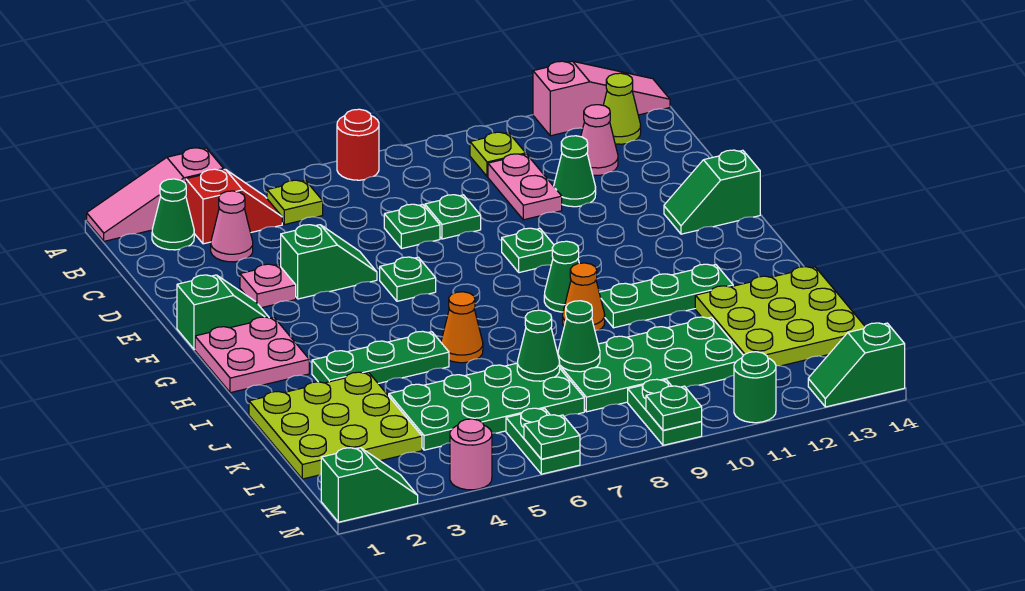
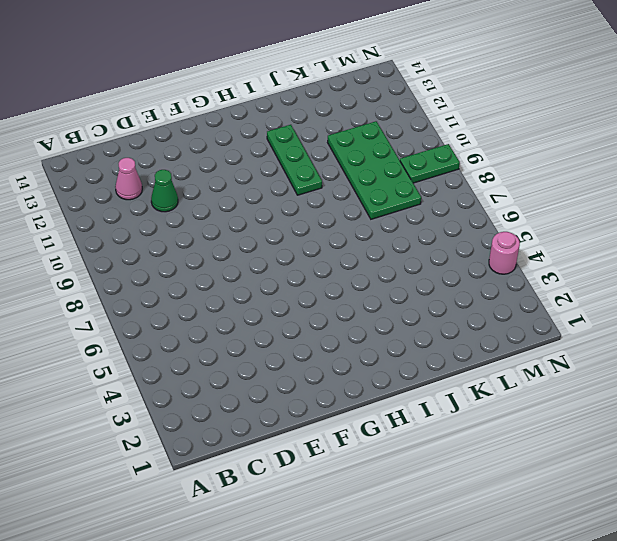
none -> pink 1x3 slope [87,148,224,241]
none -> red 1x1 round brick [337,109,379,180]
none -> pink 1x3 slope [533,61,670,136]
none -> green 1x1 cone [152,179,194,250]

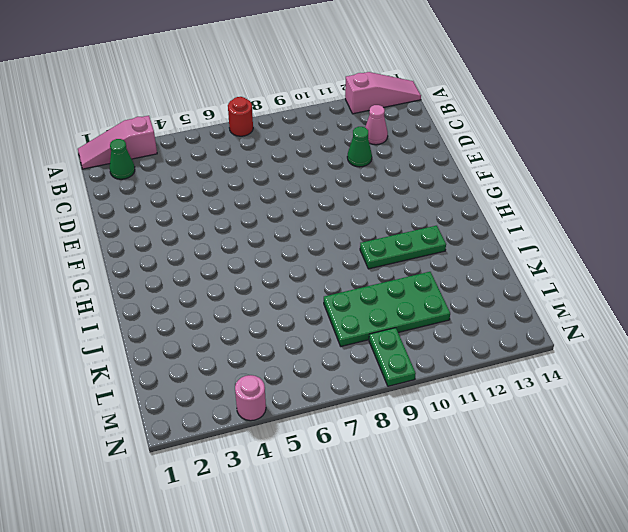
none -> red 1x2 slope [186,169,282,244]
none -> lime 1x1 plate [267,180,323,225]
none -> lime 1x1 plate [470,132,526,177]
none -> lime 1x1 cone [603,73,641,144]

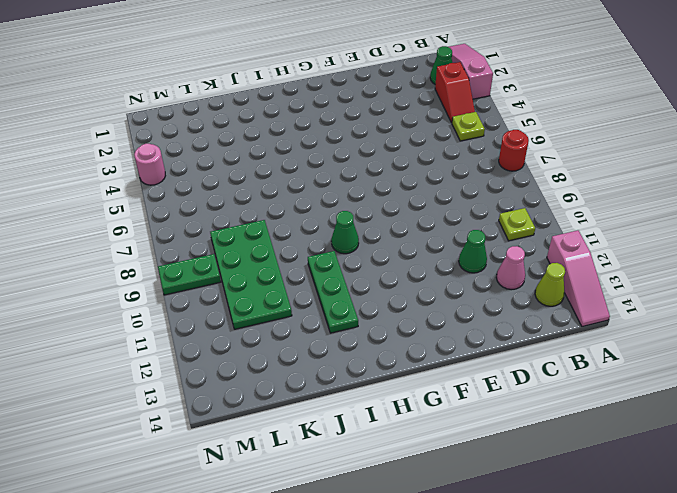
none -> pink 1x1 cone [211,191,253,262]
none -> pink 1x2 plate [488,154,562,220]
none -> green 1x1 plate [384,204,440,249]
none -> green 1x1 plate [425,195,481,239]

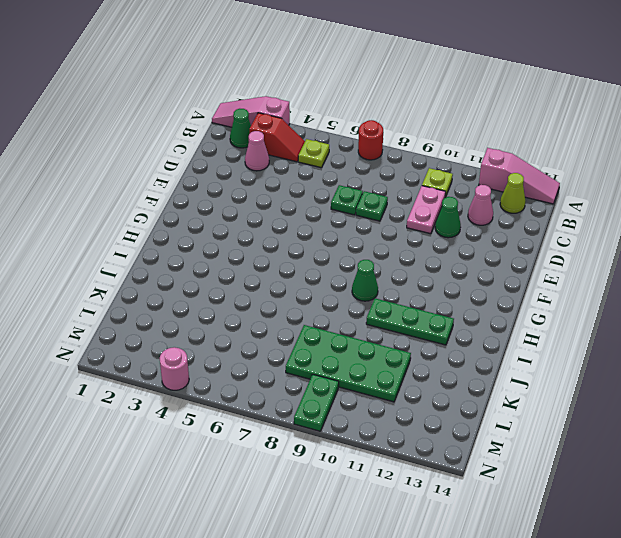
none -> pink 1x1 plate [240,264,296,308]
none -> green 1x2 slope [281,225,377,299]
none -> green 1x2 slope [177,275,269,349]
none -> green 1x1 plate [380,257,436,301]

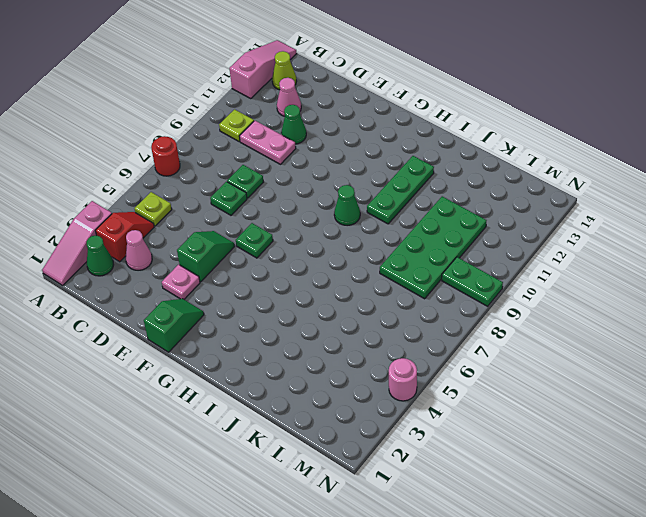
none -> green 1x1 plate [502,228,554,273]
none -> green 1x2 slope [664,150,760,234]
none -> pink 2x2 plate [195,317,309,393]
none -> green 1x3 plate [312,331,449,383]

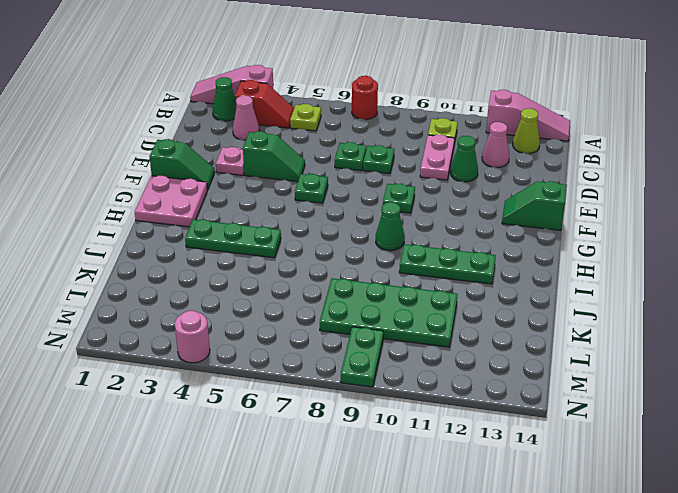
none -> orange 1x1 cone [441,292,483,363]
none -> orange 1x1 cone [563,263,605,331]
none -> lime 3x3 plate [249,372,422,479]
none -> lime 3x3 plate [695,267,865,366]

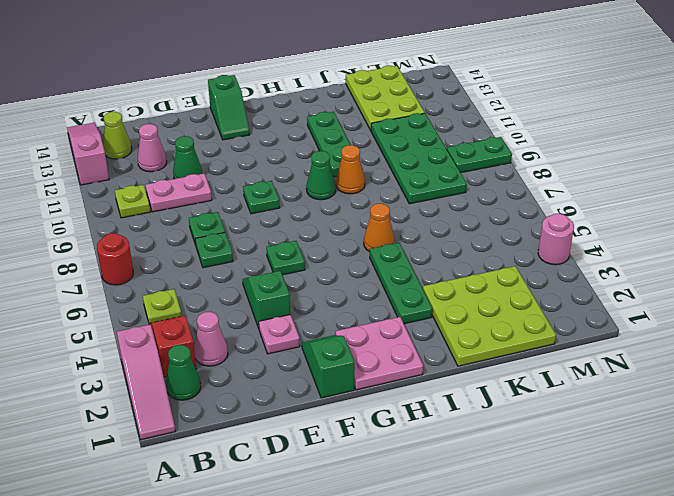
lime 2x3 plate [346,66,425,131] -> lime 3x3 plate [695,267,865,366]
none -> green 2x4 plate [389,363,584,450]
none -> green 1x2 plate [506,408,580,474]
none -> green 1x2 slope [321,448,418,522]
none -> green 1x1 round brick [734,352,776,423]

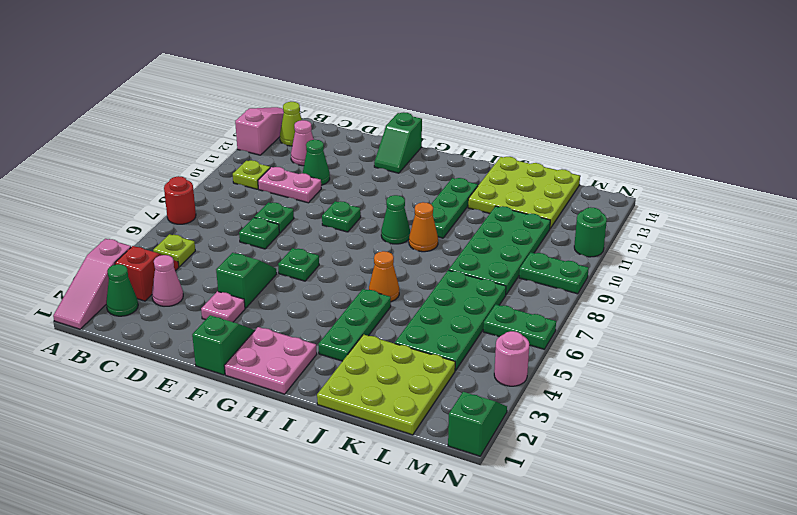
none -> green 1x2 slope [808,323,905,407]
none -> green 1x1 cone [517,310,560,381]
none -> green 1x1 cone [558,301,600,372]
none -> green 1x1 plate [524,415,580,459]

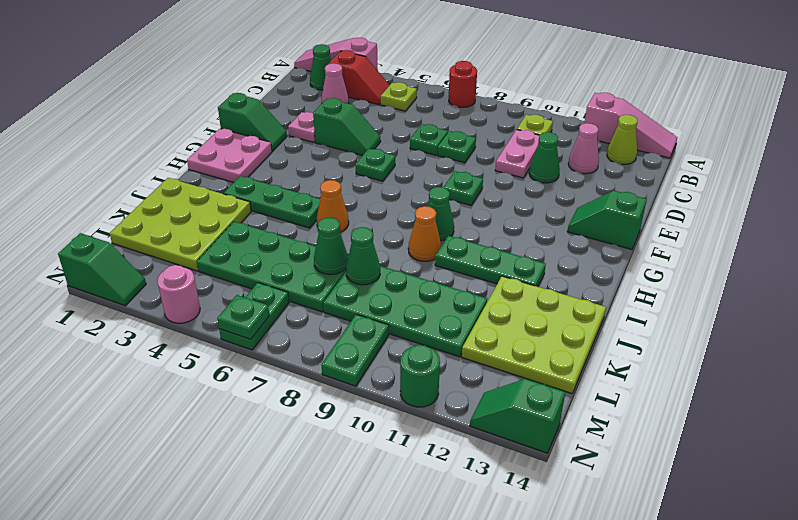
none -> green 1x1 plate [646,386,702,430]

